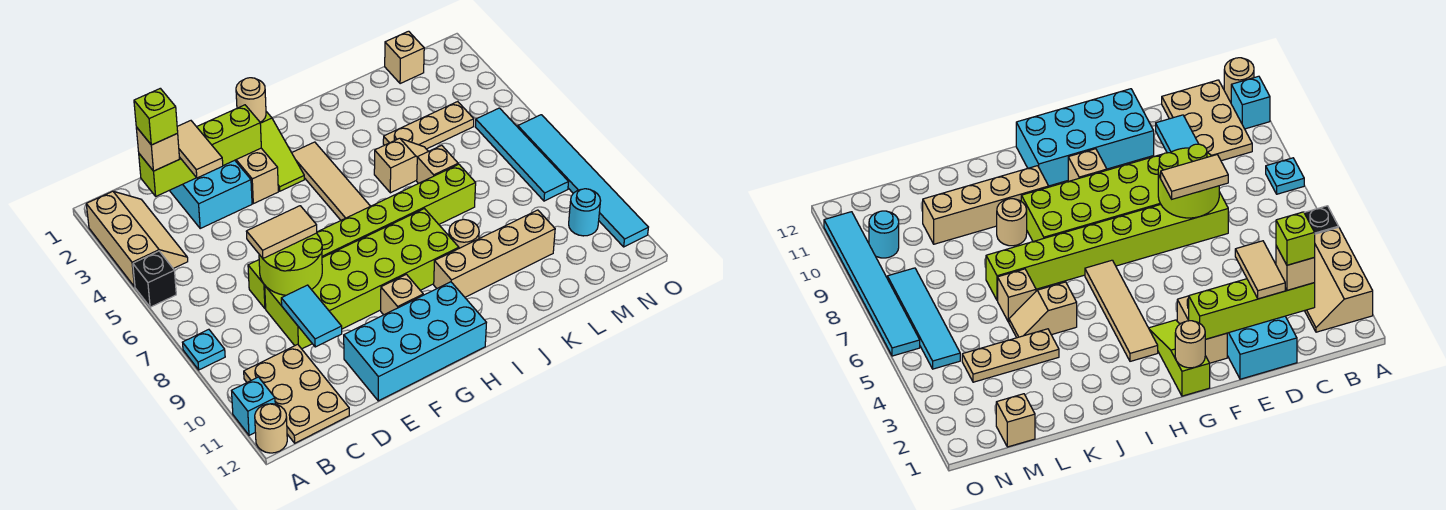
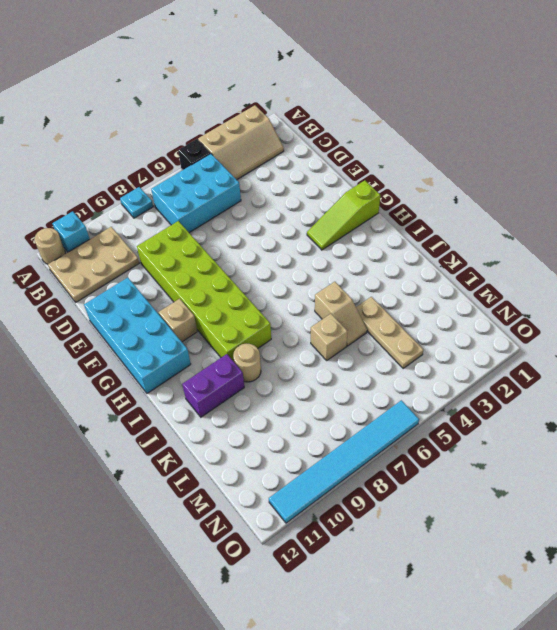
cyan 2x3 brick [151,154,241,233] -> cyan 2x3 brick moved to [169,160,252,228]
purple 1x2 brick [182,354,244,417] -> tan 1x4 brick [434,210,555,297]
none -> lime 1x8 brick [248,164,476,309]
none -> tan 1x2 brick [235,148,278,204]
none -> tan 1x4 tile [292,142,370,220]
none -> tan 1x1 brick [385,31,424,84]

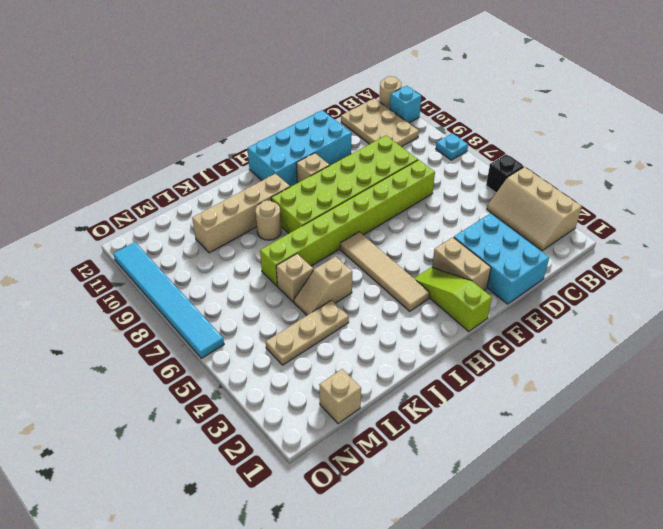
none -> cyan 1x4 tile [475,108,568,201]
none -> cyan 1x1 round brick [569,189,601,236]
none -> lime 1x4 brick [139,105,261,196]
none -> lime 2x2 round brick [259,233,322,295]

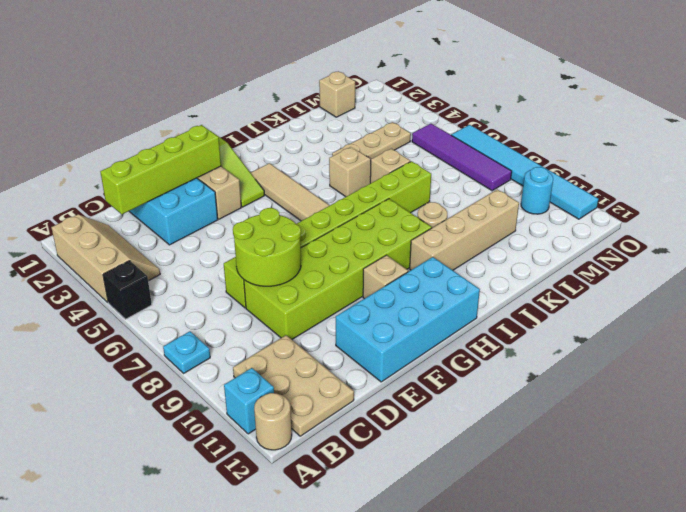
purple 1x4 tile [412,124,512,191] -> cyan 1x4 tile [475,108,568,201]
none -> cyan 1x2 tile [281,285,342,347]
none -> tan 1x1 round brick [236,78,266,122]
none -> tan 1x1 brick [136,127,180,171]
none -> tan 1x2 tile [177,121,223,178]

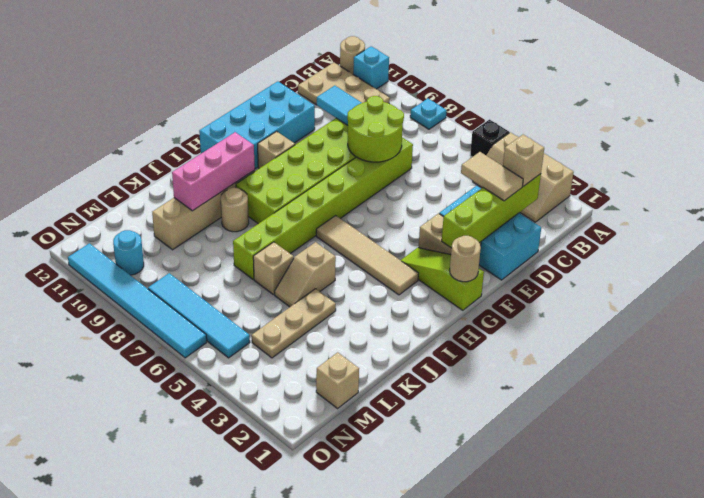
pink 1x3 brick [172,132,255,211] -> none
none -> tan 1x2 tile [246,206,317,258]
none -> lime 1x1 brick [134,88,178,145]

